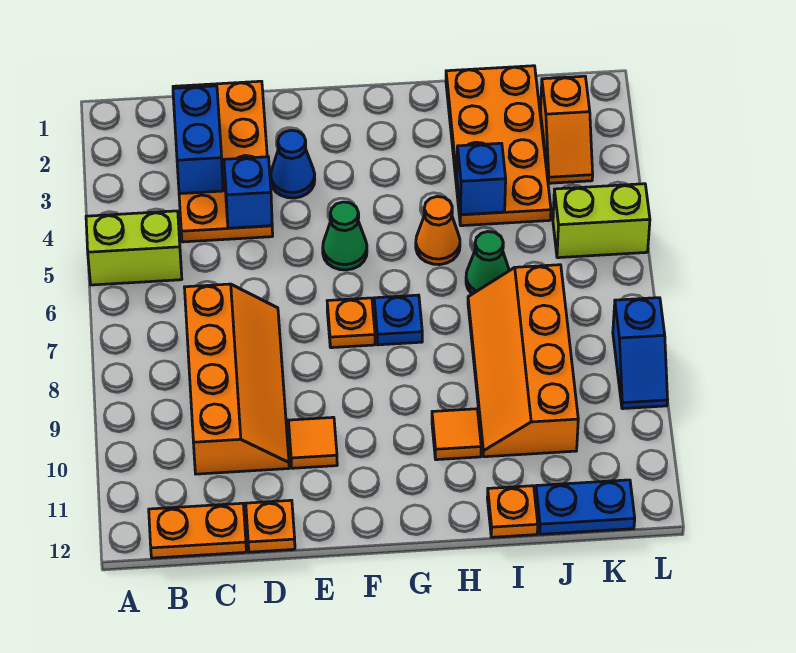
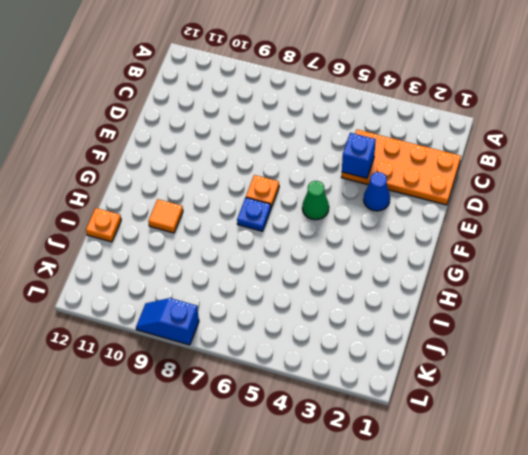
none -> lime 1x2 brick [86,211,182,285]
none -> orange 1x2 plate [149,503,246,558]
none -> orange 2x4 slope [184,284,289,474]

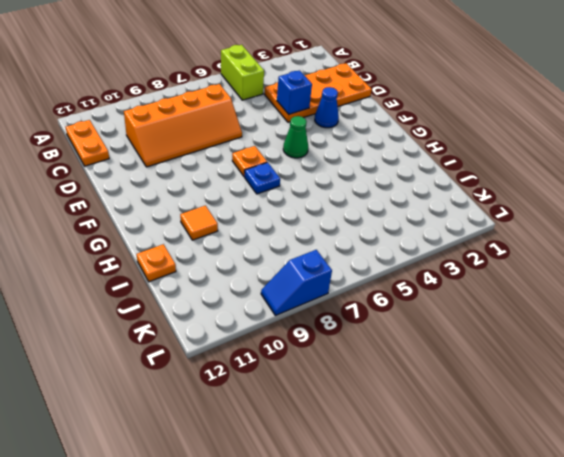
none -> orange 1x1 plate [246,500,295,552]
none -> orange 1x1 tile [288,417,337,468]
none -> orange 1x1 cone [416,196,460,265]

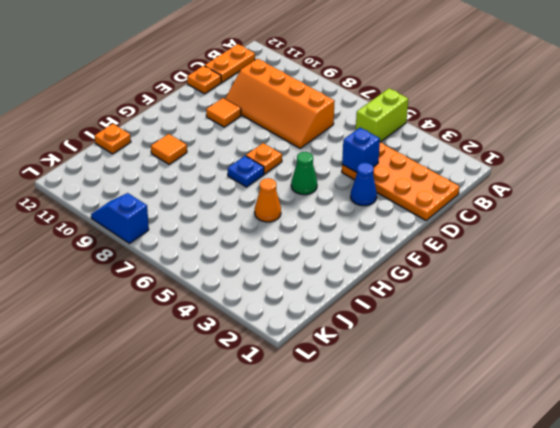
none -> orange 2x4 plate [446,66,551,226]
none -> green 1x1 cone [466,232,509,294]
none -> orange 2x4 slope [468,265,578,457]

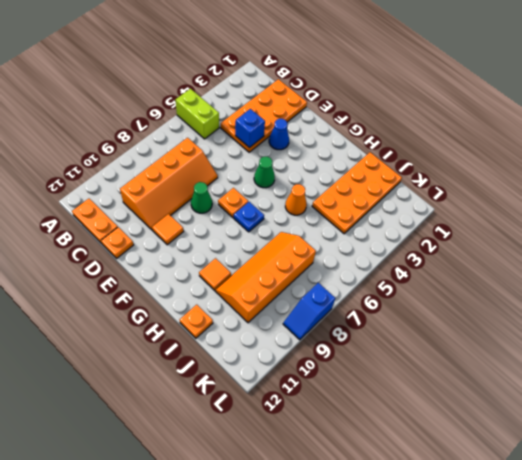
green 1x1 cone [191,182,212,213] -> green 1x1 cone moved to [466,232,509,294]
none -> blue 1x2 plate [536,480,635,534]
none -> orange 1x2 slope [541,76,593,183]
none -> lime 1x2 brick [553,184,650,258]

